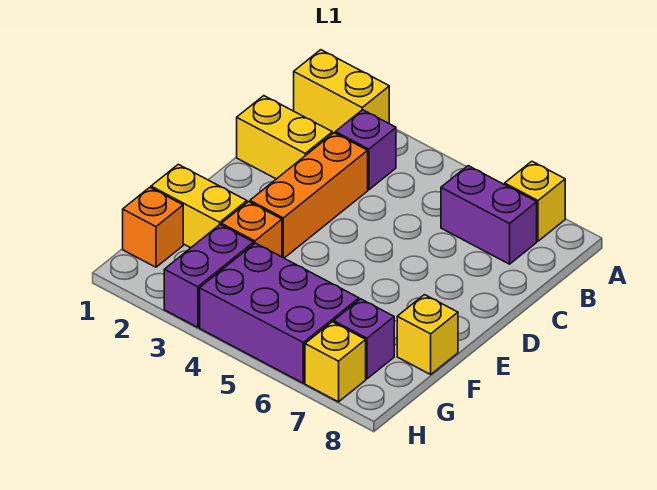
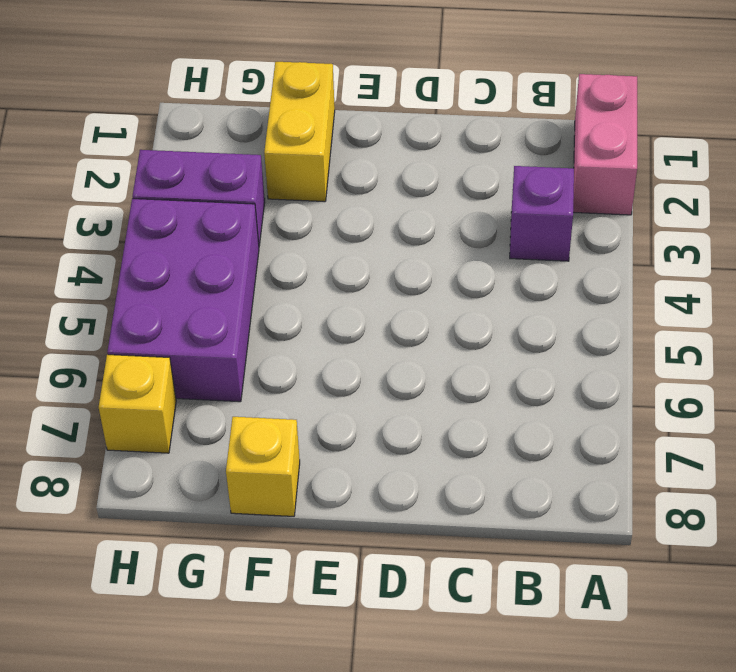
pink 1x2 brick [573,74,637,215] -> yellow 1x2 brick [294,50,389,133]
none -> yellow 1x1 brick [505,161,565,241]
none -> purple 1x2 brick [441,166,537,264]
none -> yellow 1x2 brick [237,96,332,179]

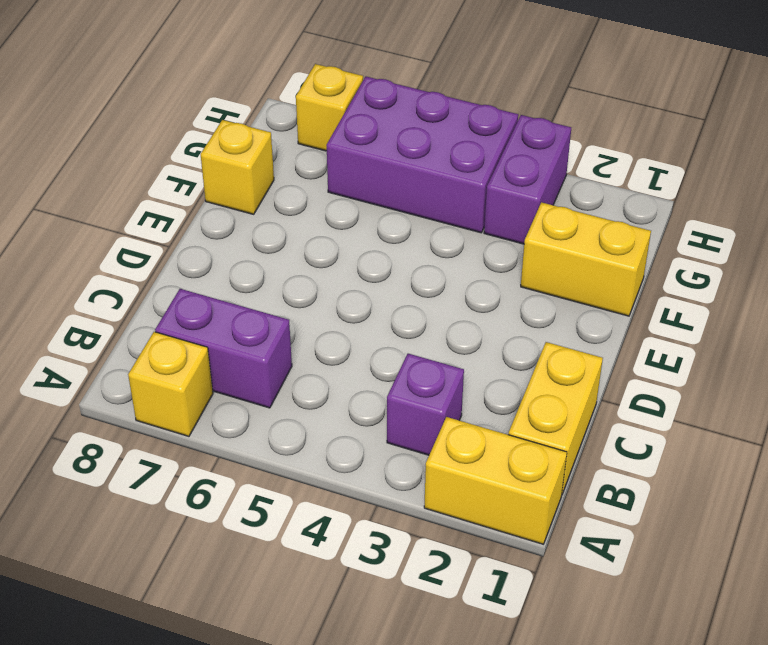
yellow 1x2 brick [508,342,603,494] -> yellow 1x2 brick turned to [237,96,332,179]
none -> orange 1x3 brick [250,133,368,258]
none -> orange 1x1 brick [221,202,282,257]
none -> orange 1x1 brick [123,187,183,267]

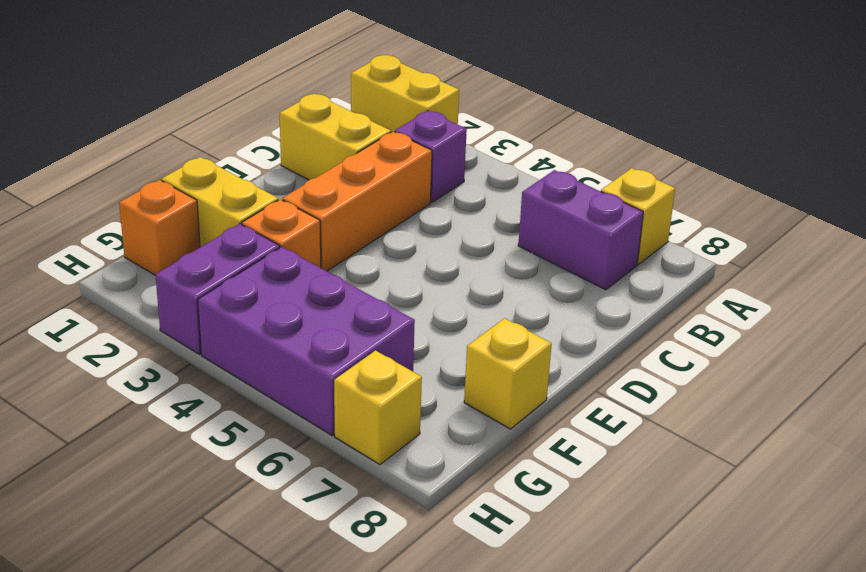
none -> purple 1x1 brick [334,299,394,379]

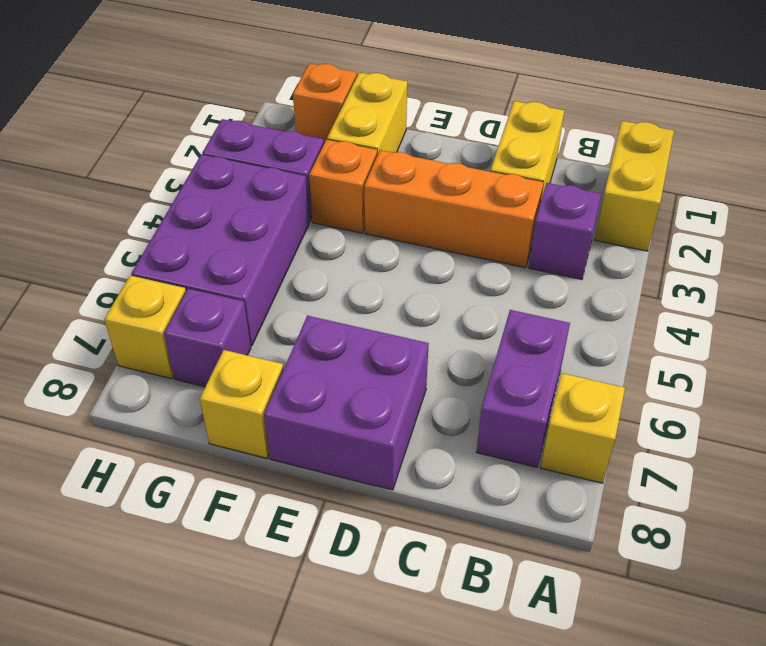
purple 2x2 brick [264,316,429,490] -> none

